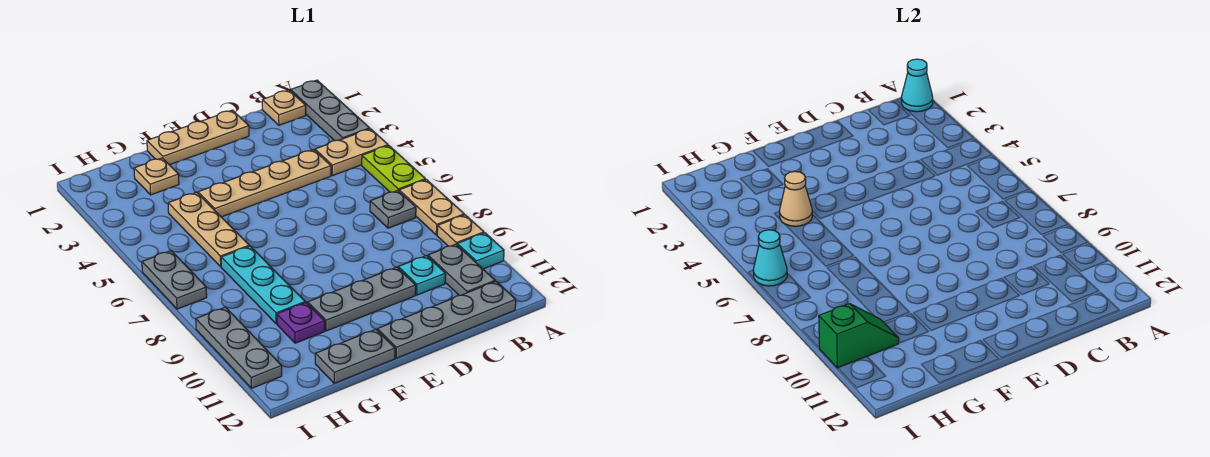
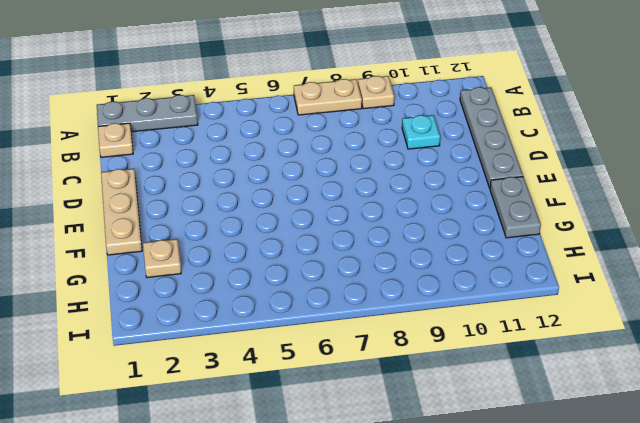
none -> tan 1x2 plate [315,129,388,176]
none -> lime 1x2 plate [362,146,426,192]
none -> cyan 1x1 plate [457,233,504,269]

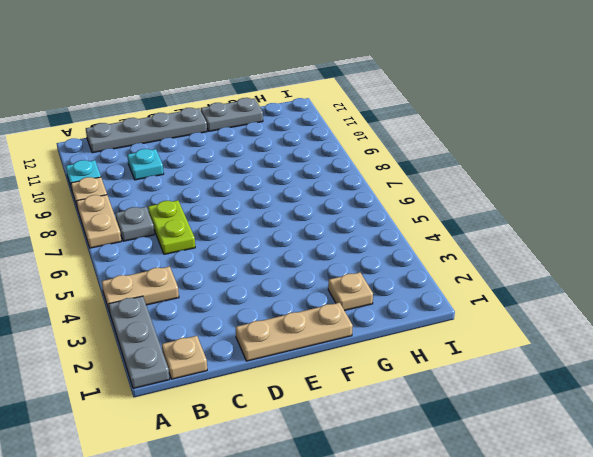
lime 1x2 plate [148,200,195,254] -> lime 1x2 plate moved to [362,146,426,192]
none -> grey 1x2 plate [428,244,495,295]
none -> tan 1x4 plate [198,150,331,217]
none -> grey 1x3 plate [308,267,416,331]

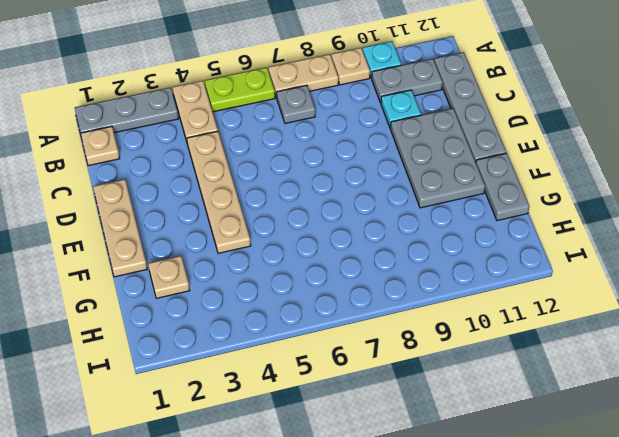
grey 2x3 plate [390,108,485,208] -> grey 1x3 plate [308,267,416,331]
none -> tan 1x3 plate [168,192,249,267]
none -> cyan 1x3 plate [221,246,305,324]
none -> purple 1x1 plate [277,303,325,343]

